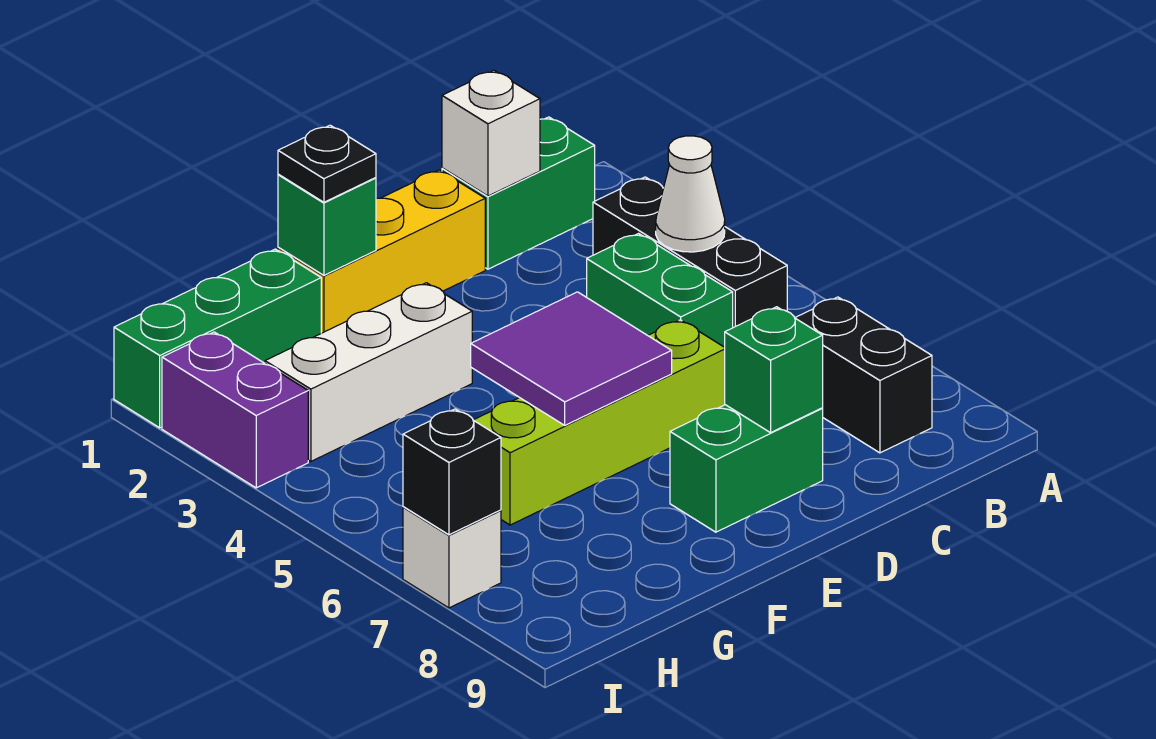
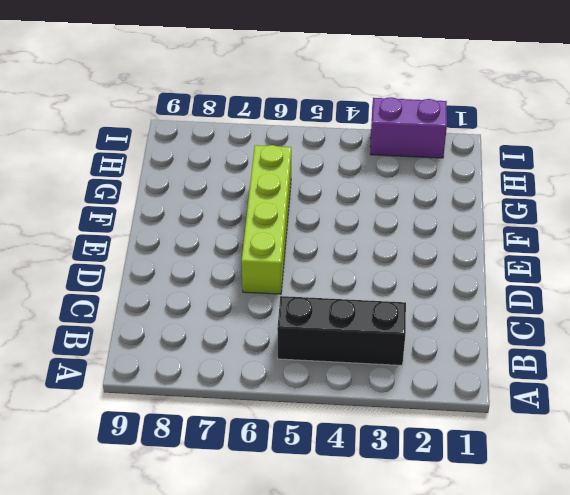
none -> green 1x2 brick [442,117,595,269]
none -> black 1x2 brick [795,297,932,453]
none -> green 1x2 brick [587,233,733,347]

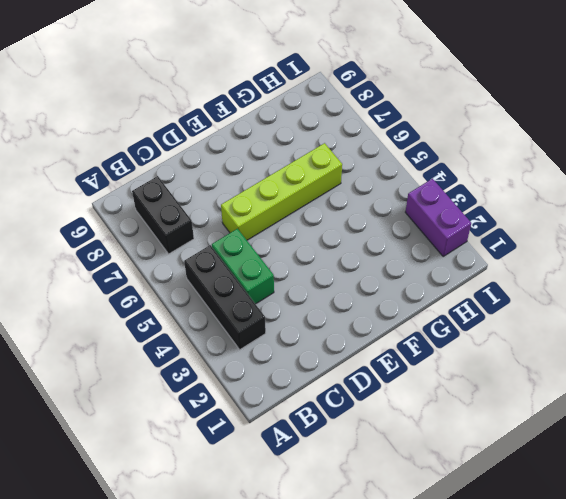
none -> green 1x2 brick [442,117,595,269]
none -> yellow 1x3 brick [278,170,485,333]
none -> green 1x2 brick [670,405,823,532]

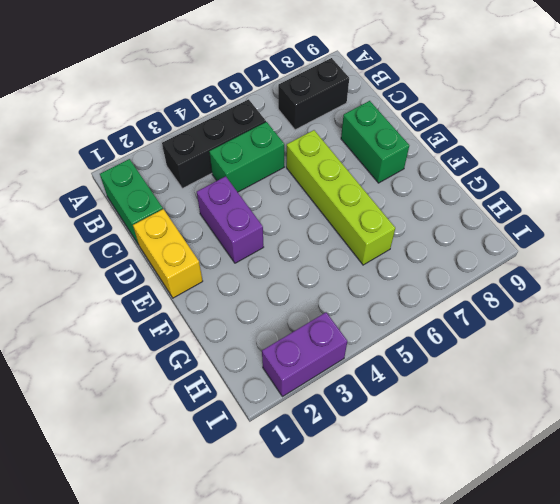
yellow 1x2 brick [133,209,203,298] -> yellow 1x3 brick [278,170,485,333]
purple 1x2 brick [197,176,264,263] -> none
none -> white 1x3 brick [265,283,472,461]
none -> green 1x3 brick [114,249,321,428]
none -> white 1x1 brick [403,507,501,608]

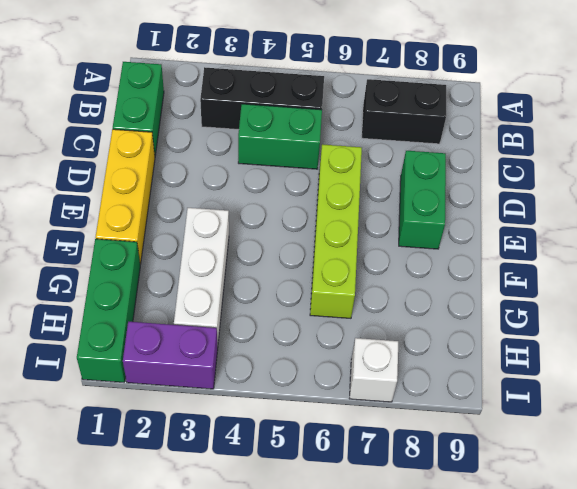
none -> white 1x1 cone [656,136,725,252]
none -> white 1x1 brick [442,70,540,196]
none -> green 1x1 brick [725,307,823,433]

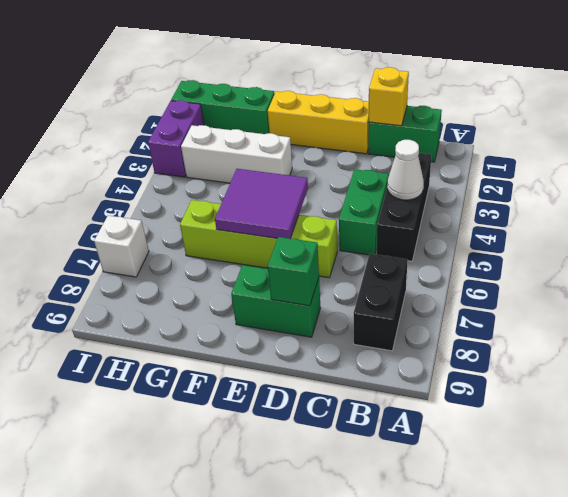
yellow 1x1 brick [369,67,409,126] -> white 1x1 brick [442,70,540,196]
none -> green 1x1 brick [278,174,376,275]
none -> black 1x1 brick [403,409,501,535]
none -> black 1x1 plate [278,125,376,202]

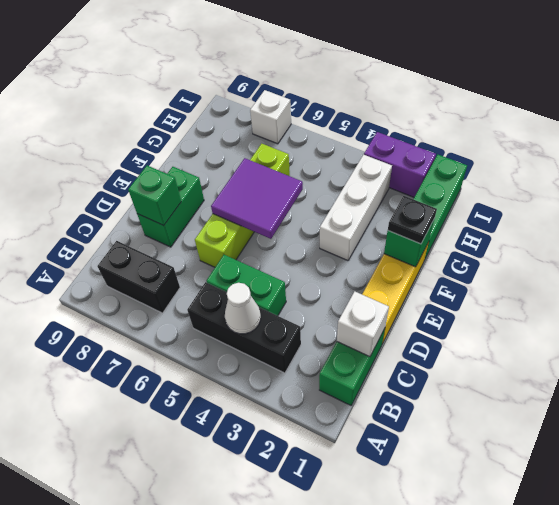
none -> black 1x1 brick [403,409,501,535]

